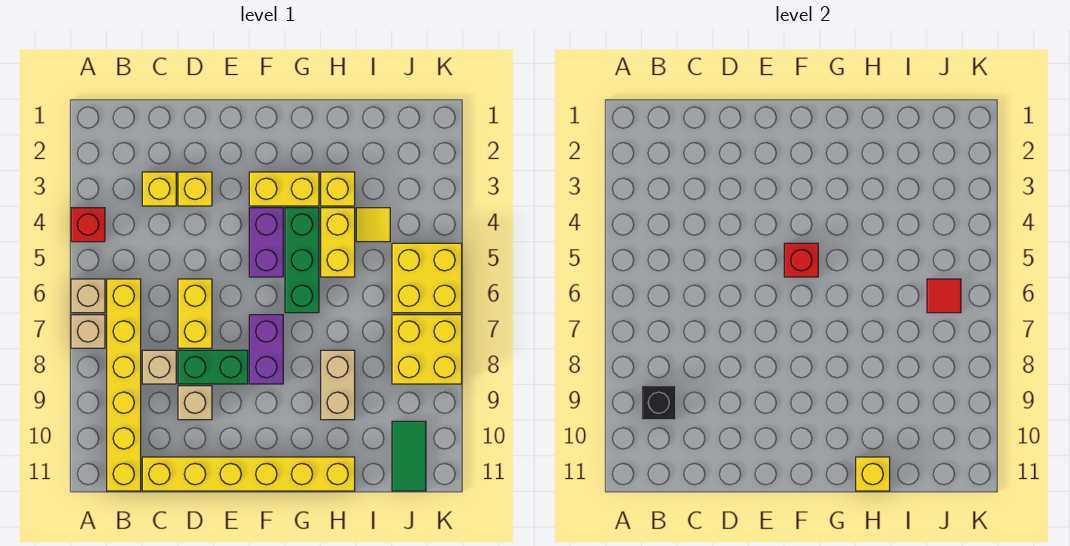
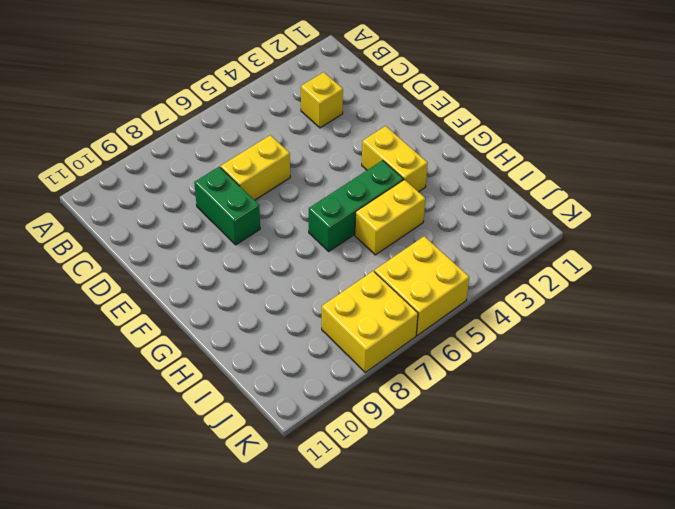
none -> red 1x1 brick [71,208,105,242]
none -> tan 1x1 brick [71,279,105,313]
none -> tan 1x1 brick [71,315,105,348]

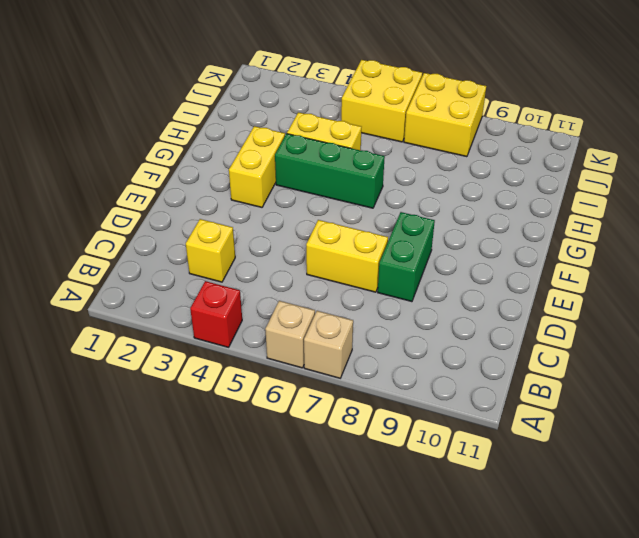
none -> yellow 1x6 brick [107,279,141,491]
none -> tan 1x1 brick [142,350,176,384]
none -> yellow 1x6 brick [142,457,355,491]

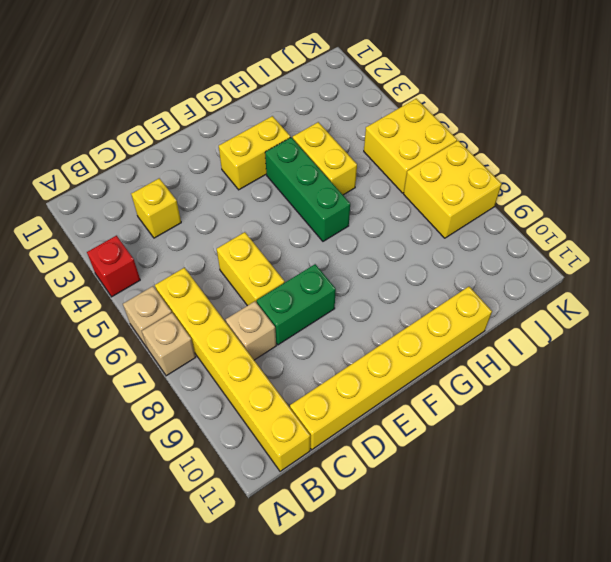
none -> yellow 1x1 brick [178,172,212,206]
none -> tan 1x1 brick [178,386,212,420]
none -> purple 1x2 brick [249,208,283,277]

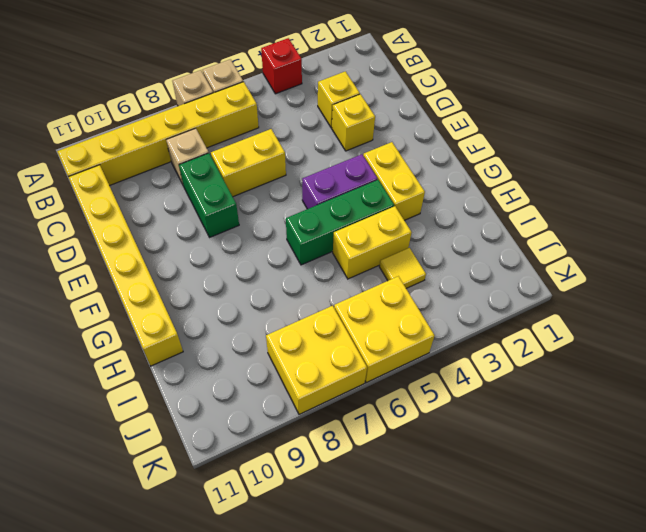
none -> tan 1x1 brick [178,386,212,420]
none -> purple 1x2 brick [249,315,283,384]
none -> yellow 1x1 brick [321,172,355,206]

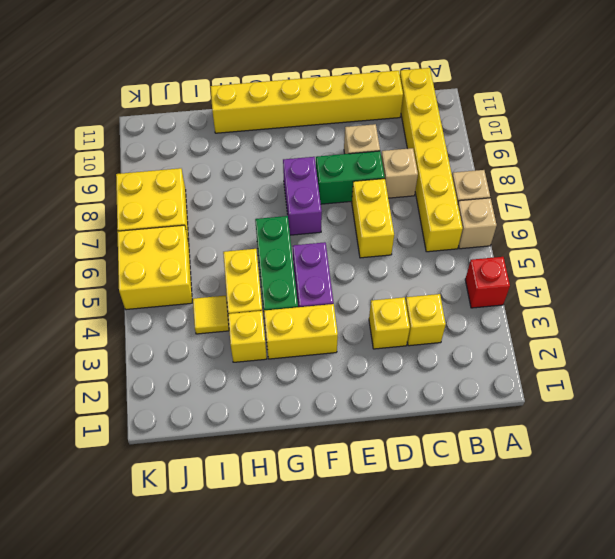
none -> tan 1x2 brick [321,350,355,420]
none -> green 1x2 tile [392,421,426,491]
none -> black 1x1 brick [642,386,676,420]

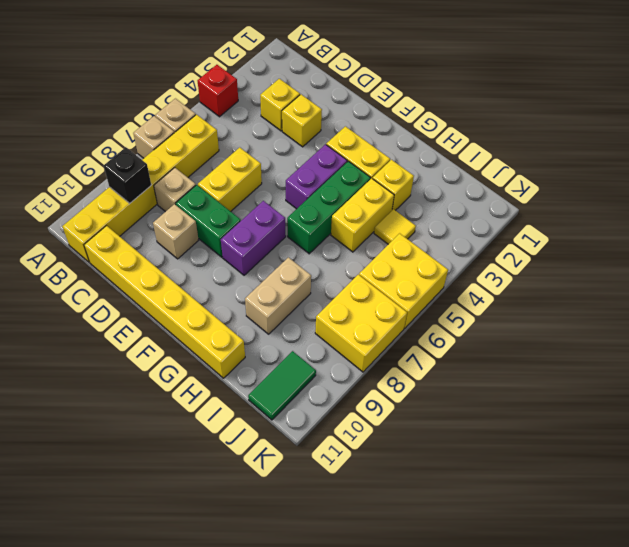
none -> red 1x1 brick [784,243,818,277]
none -> yellow 1x1 brick [856,457,890,491]
none -> red 1x1 tile [927,279,961,313]

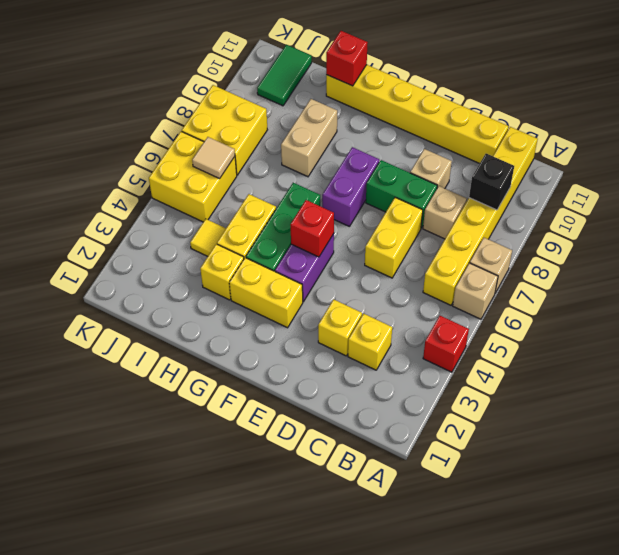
red 1x1 brick [326,31,368,86] -> yellow 1x1 brick [856,457,890,491]
tan 1x1 tile [192,137,235,179] -> red 1x1 tile [927,279,961,313]

